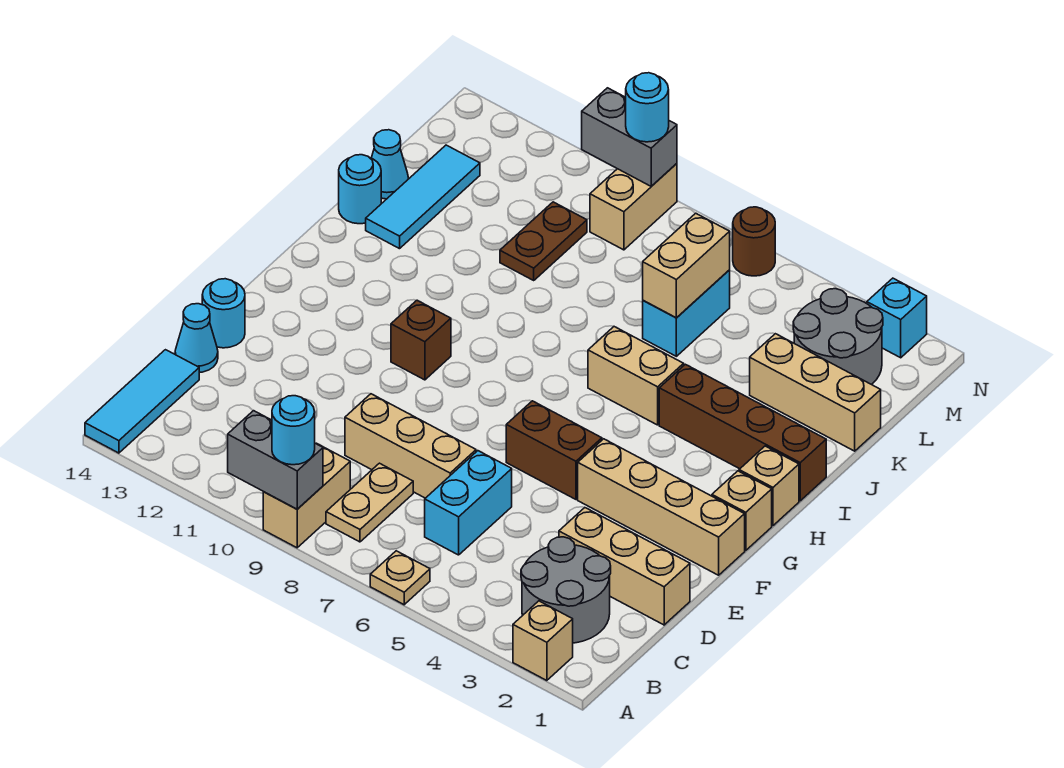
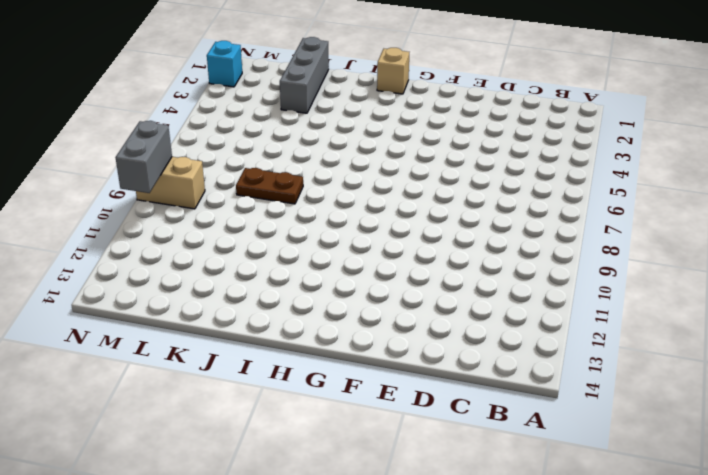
brown 1x2 plate [236,168,303,204] -> brown 1x2 plate moved to [500,202,587,280]
grey 1x3 brick [280,37,329,113] -> tan 1x3 brick [750,334,881,451]
none -> tan 1x1 brick [513,601,573,681]
none -> tan 1x1 plate [370,551,430,605]
none -> tan 1x2 brick [263,443,350,548]
none -> cyan 1x3 tile [85,350,199,453]

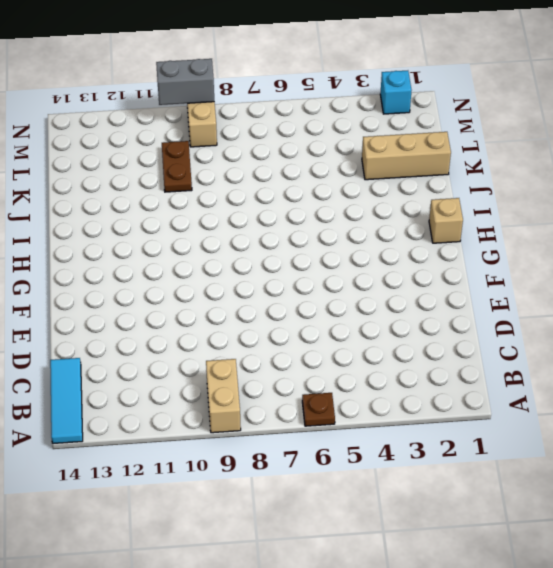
brown 1x1 plate [302,393,335,426] -> tan 1x1 plate [370,551,430,605]
none -> tan 1x1 brick [513,601,573,681]
none -> grey 2x2 round brick [521,537,611,643]
none -> tan 1x2 plate [326,463,413,542]
none -> cyan 1x2 brick [425,451,512,555]

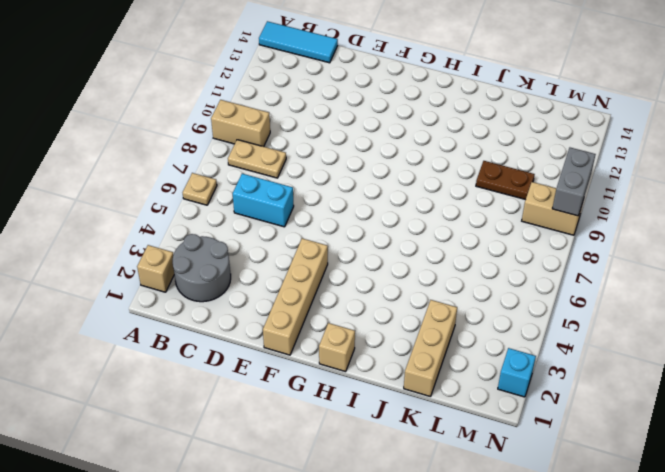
none -> tan 1x3 brick [559,508,690,625]
none -> tan 1x3 brick [345,394,476,498]
none -> cyan 1x1 cone [175,304,218,372]
none -> cyan 1x1 round brick [202,279,245,348]

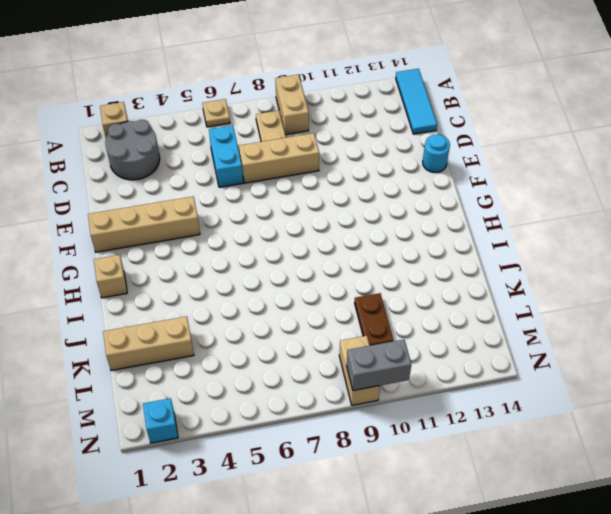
none -> tan 1x3 brick [559,508,690,625]
none -> cyan 1x1 cone [175,304,218,372]
none -> brown 1x2 brick [506,401,602,499]
none -> tan 1x1 brick [712,471,772,551]

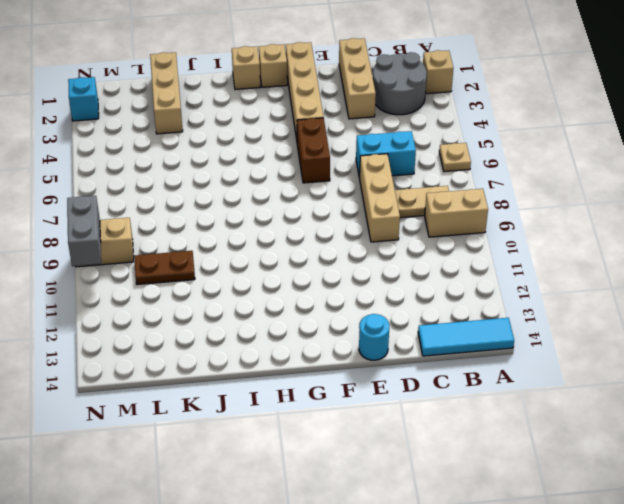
none -> cyan 1x1 cone [175,304,218,372]
none -> brown 1x1 brick [391,300,451,380]
none -> brown 1x4 brick [659,364,826,501]
none -> tan 1x2 brick [588,327,684,425]

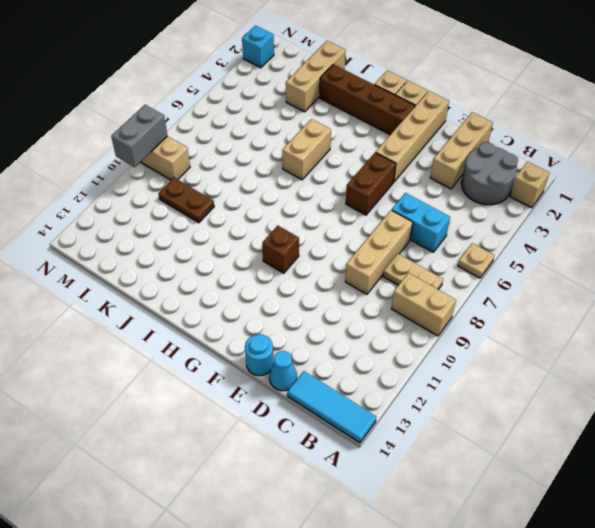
brown 1x4 brick [319,64,415,135] -> brown 1x4 brick turned to [659,364,826,501]
none -> cyan 1x3 tile [366,145,480,249]
none -> cyan 1x1 round brick [339,155,381,224]
none -> cyan 1x2 brick [643,270,730,356]
none -> cyan 1x1 cone [371,130,409,199]

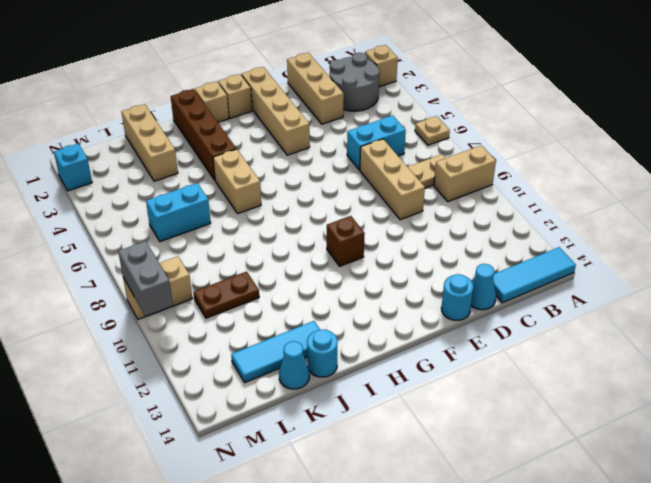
none -> brown 1x2 brick [506,401,602,499]
none -> grey 2x2 round brick [793,289,883,384]
none -> brown 1x1 round brick [733,207,775,276]
none -> grey 1x2 brick [228,411,323,509]

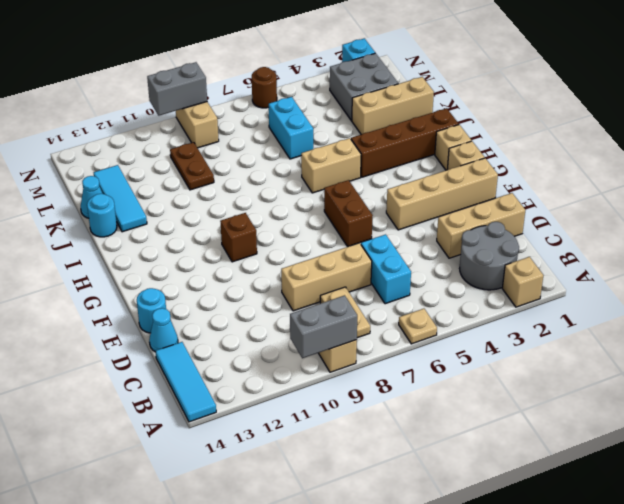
brown 1x2 brick [324,180,373,247] -> brown 1x2 brick turned to [506,401,602,499]
grey 2x2 brick [330,53,398,121] -> grey 2x2 round brick [793,289,883,384]
none -> tan 1x2 brick [643,213,730,318]
none -> cyan 1x1 round brick [272,396,315,465]
none -> cyan 1x1 round brick [626,73,669,142]

